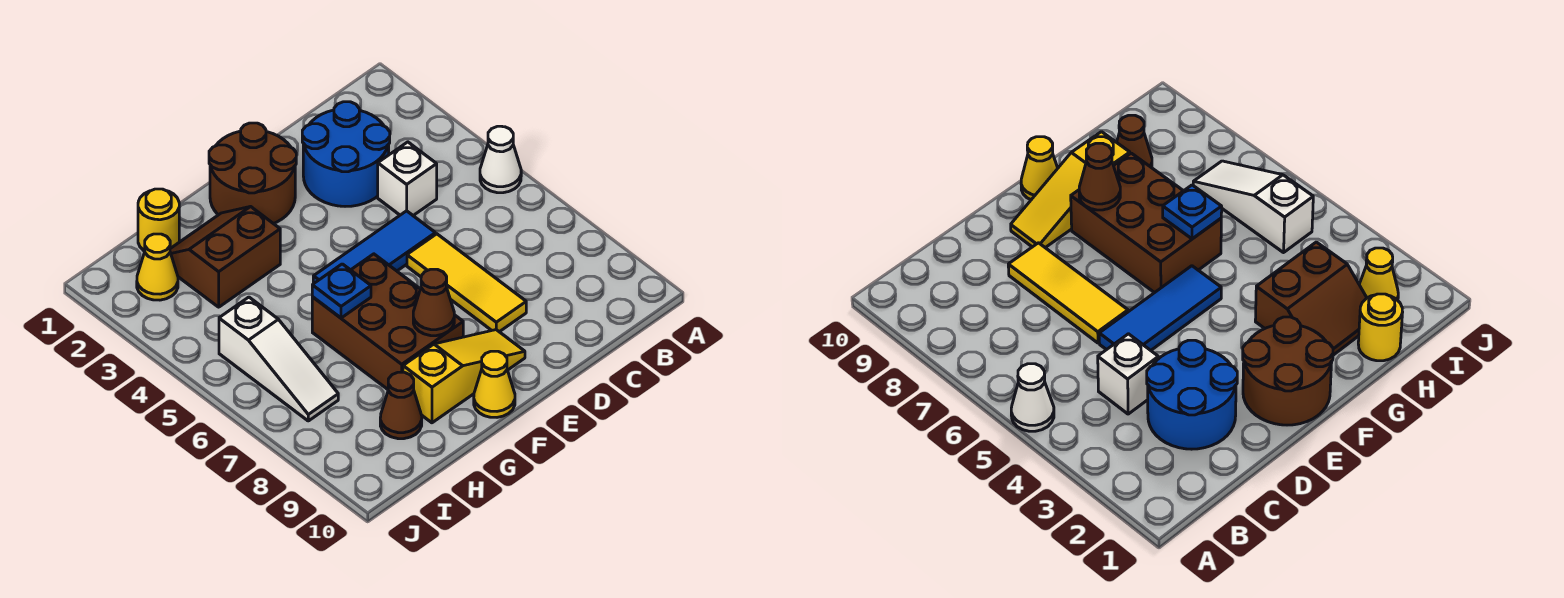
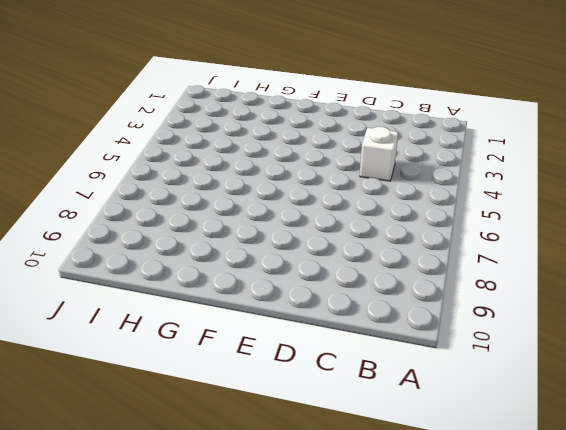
none -> white 1x1 cone [480,126,521,193]
none -> blue 2x2 round brick [302,102,390,206]
none -> blue 1x3 tile [313,211,435,284]

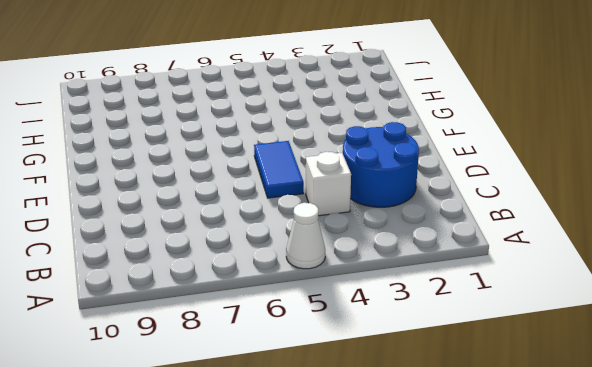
blue 1x2 tile [254,141,304,198] -> blue 1x3 tile [313,211,435,284]
none -> yellow 1x3 tile [407,234,526,332]
none -> brown 2x2 round brick [209,123,296,224]
none -> yellow 1x3 slope [403,330,525,423]

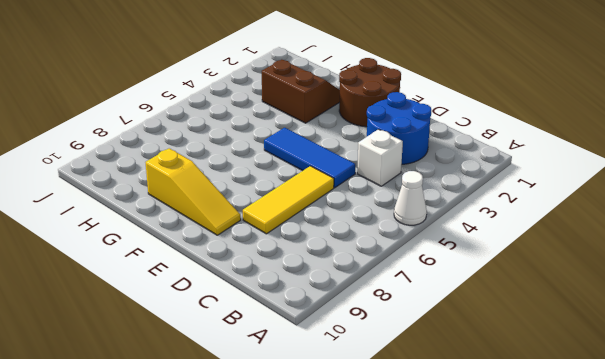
none -> brown 2x3 brick [312,254,463,389]
none -> yellow 1x1 cone [474,351,515,417]
none -> yellow 1x1 round brick [138,189,179,251]

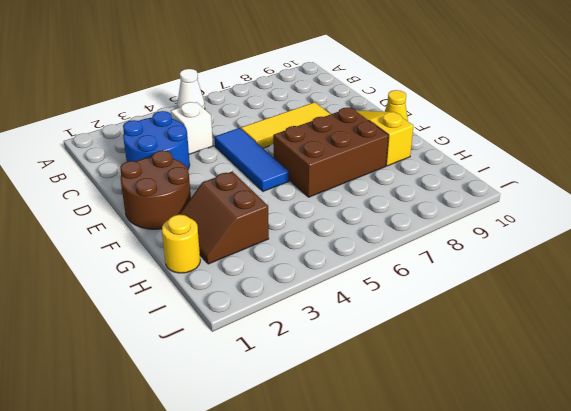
none -> brown 1x1 cone [380,372,422,439]
none -> yellow 1x1 cone [137,234,178,300]
none -> white 1x3 slope [219,297,338,421]

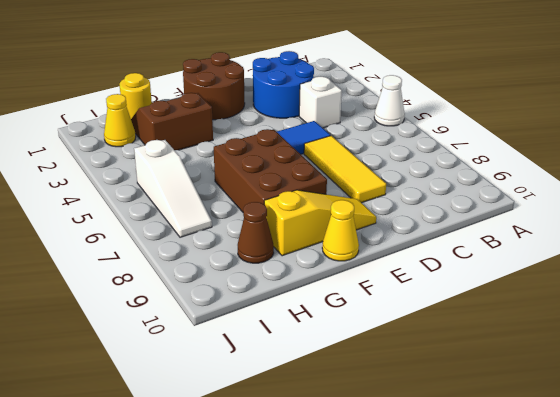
none -> brown 1x1 cone [413,269,454,336]
none -> blue 1x1 plate [312,264,371,318]

